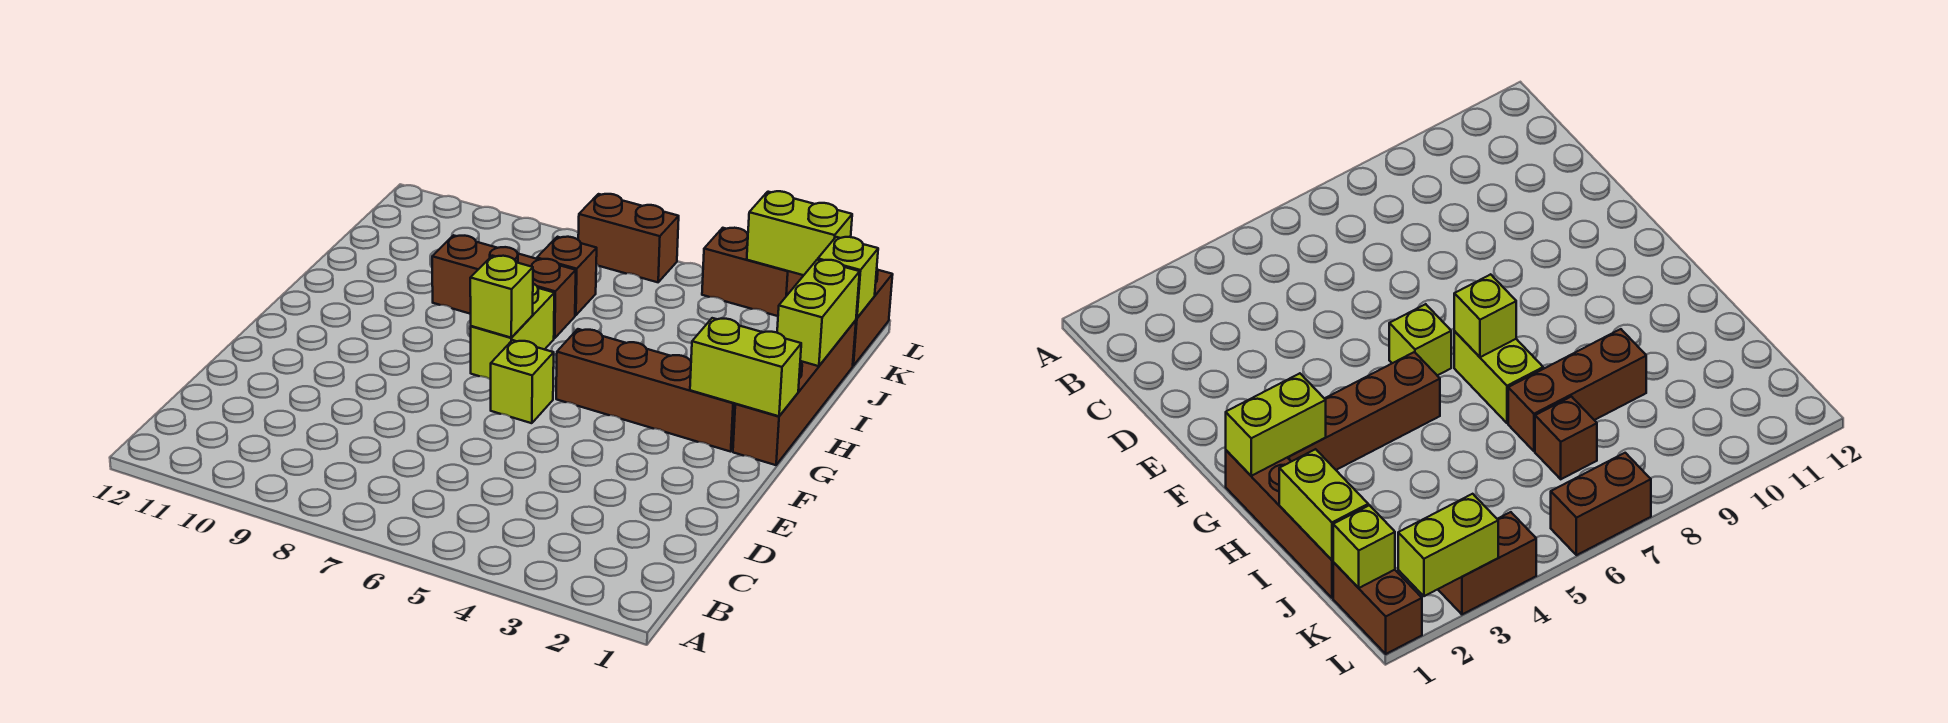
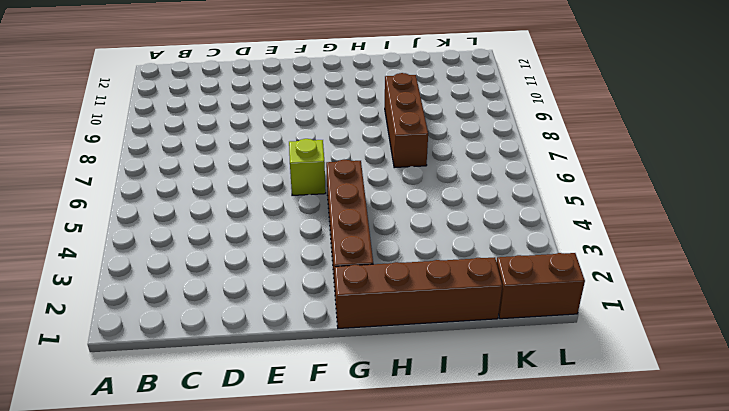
none -> lime 1x2 brick [471,284,554,380]
none -> brown 1x1 brick [537,237,597,315]
none -> brown 1x2 brick [702,228,804,316]

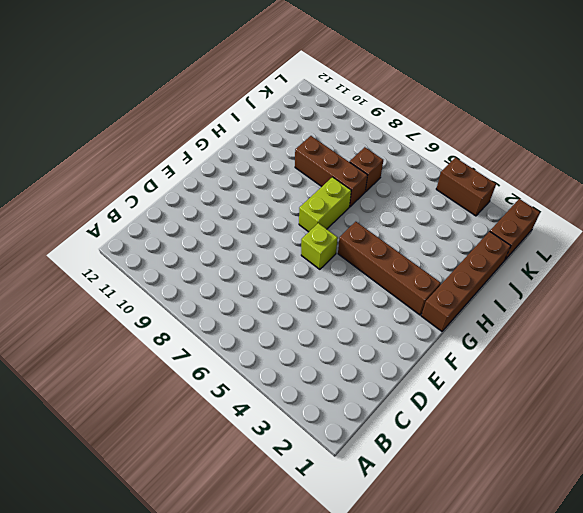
none -> brown 1x2 brick [578,194,679,282]
none -> lime 1x2 brick [690,318,801,416]
none -> lime 1x1 brick [470,256,533,338]

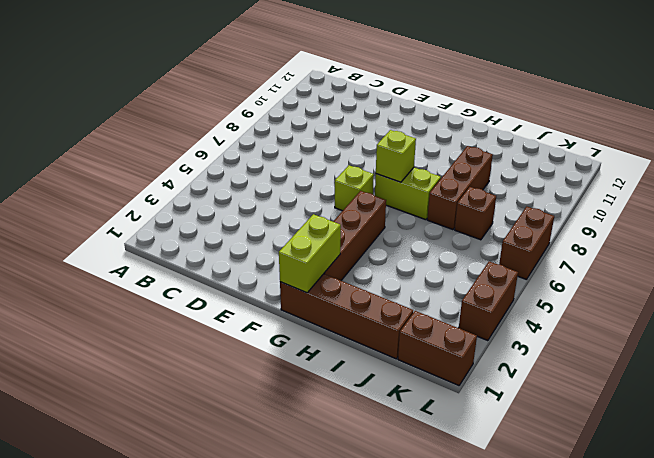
none -> lime 1x2 brick [777,260,860,366]
none -> lime 1x1 brick [818,237,878,318]
none -> lime 1x2 brick [747,191,852,275]

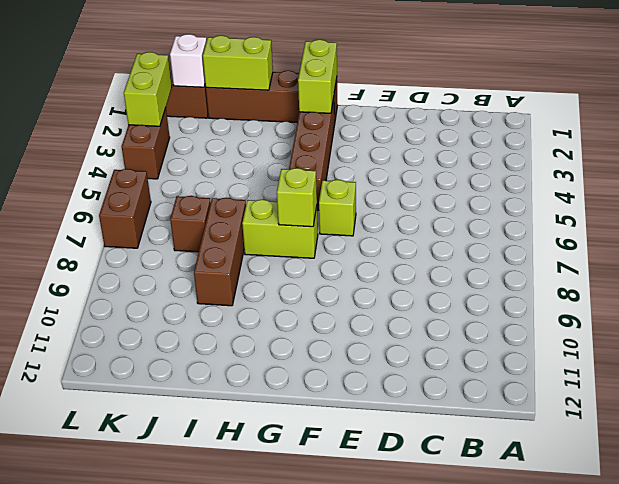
white 1x1 brick [170,34,207,87] -> lime 1x1 brick [818,237,878,318]

